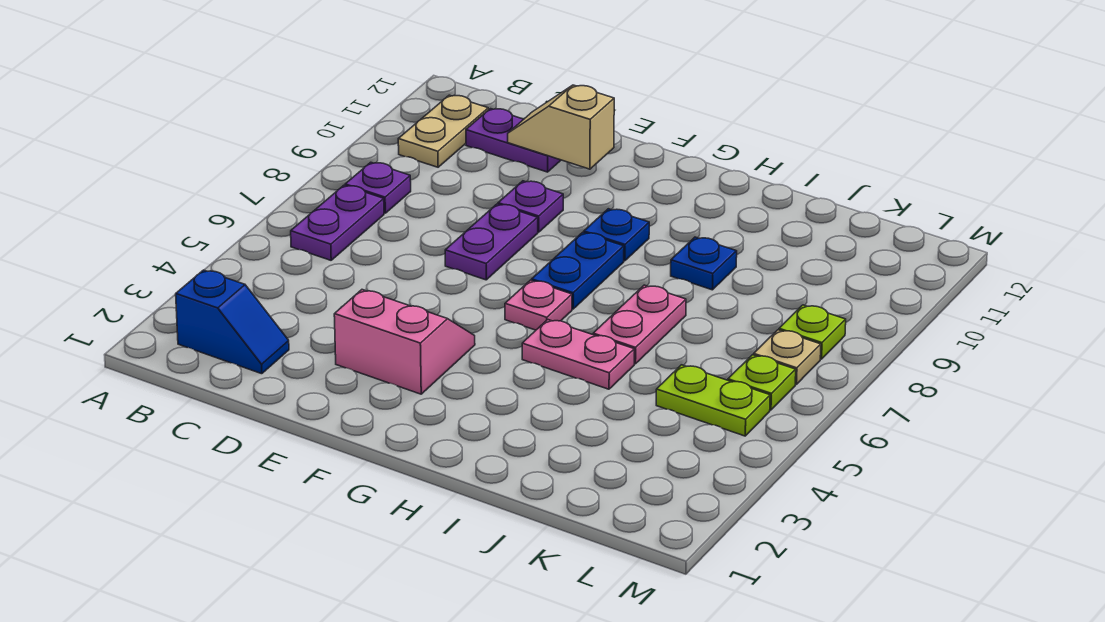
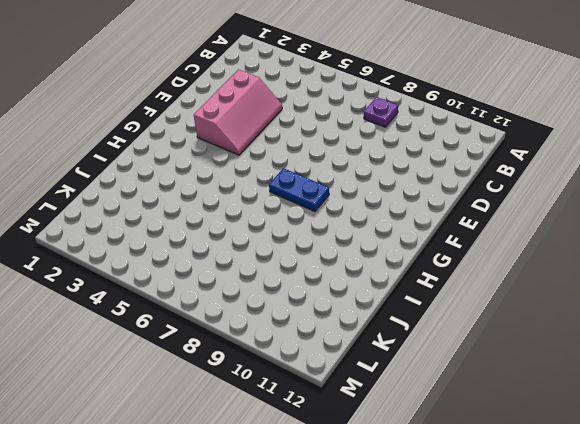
pink 2x3 slope [194,70,282,155] -> pink 2x2 slope [334,290,475,394]
none -> blue 1x2 slope [176,270,289,374]
none -> purple 1x2 plate [291,185,384,260]
none -> tan 1x2 plate [398,95,488,167]

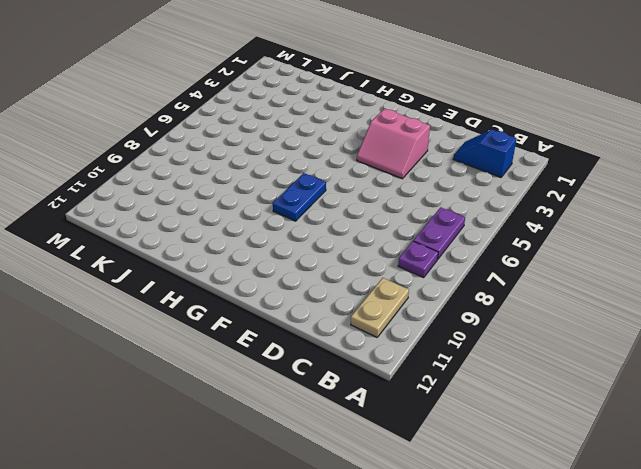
none -> purple 1x2 plate [466,109,561,172]
none -> purple 1x2 plate [445,204,538,280]
none -> purple 1x1 plate [498,181,563,232]

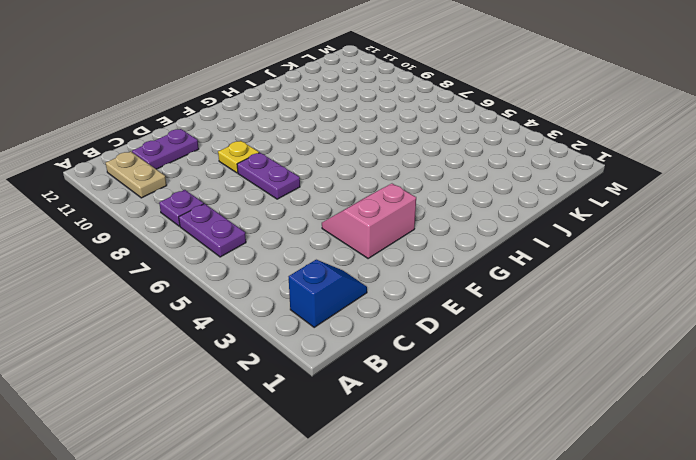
yellow 1x1 plate [218,141,259,173] -> purple 1x1 plate [498,181,563,232]
none -> pink 1x1 plate [505,280,572,330]
none -> blue 1x2 plate [532,232,624,309]
none -> blue 1x1 plate [584,209,649,261]

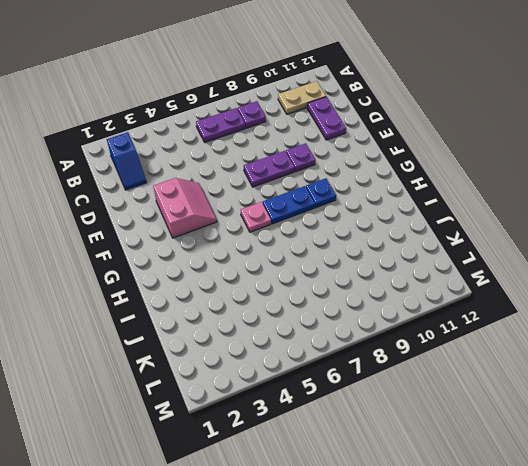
none -> pink 1x2 plate [522,320,634,389]
none -> pink 1x2 plate [593,285,686,364]
none -> blue 1x1 plate [671,237,737,290]

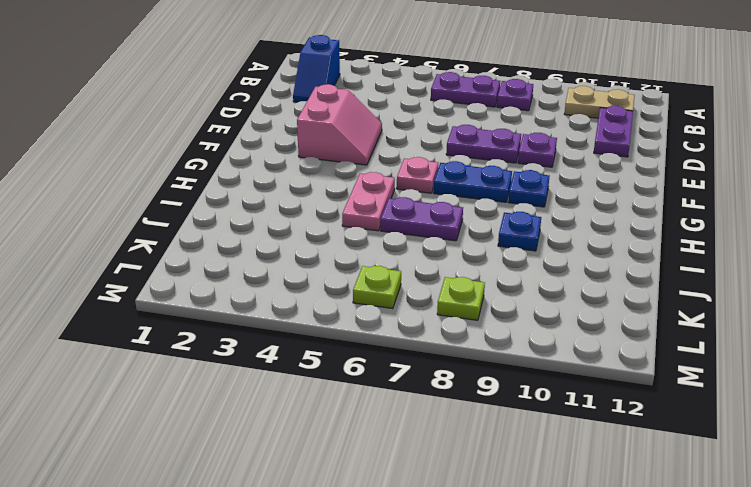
purple 1x2 plate [381,197,463,241] -> pink 1x2 plate [593,285,686,364]
none -> lime 1x2 plate [656,365,770,436]
none -> tan 1x1 plate [754,330,821,384]
none -> tan 1x2 slope [508,85,614,169]

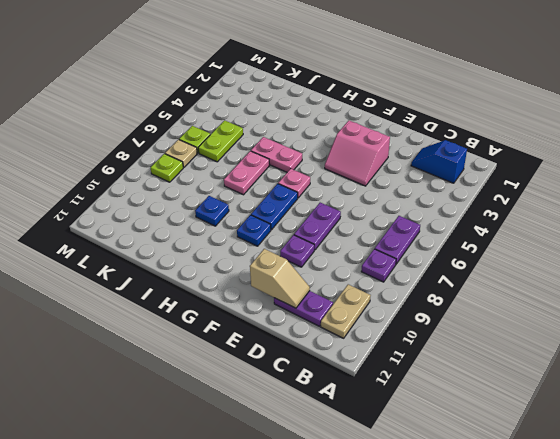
lime 1x2 plate [198,120,243,162] -> lime 1x2 plate turned to [656,365,770,436]

